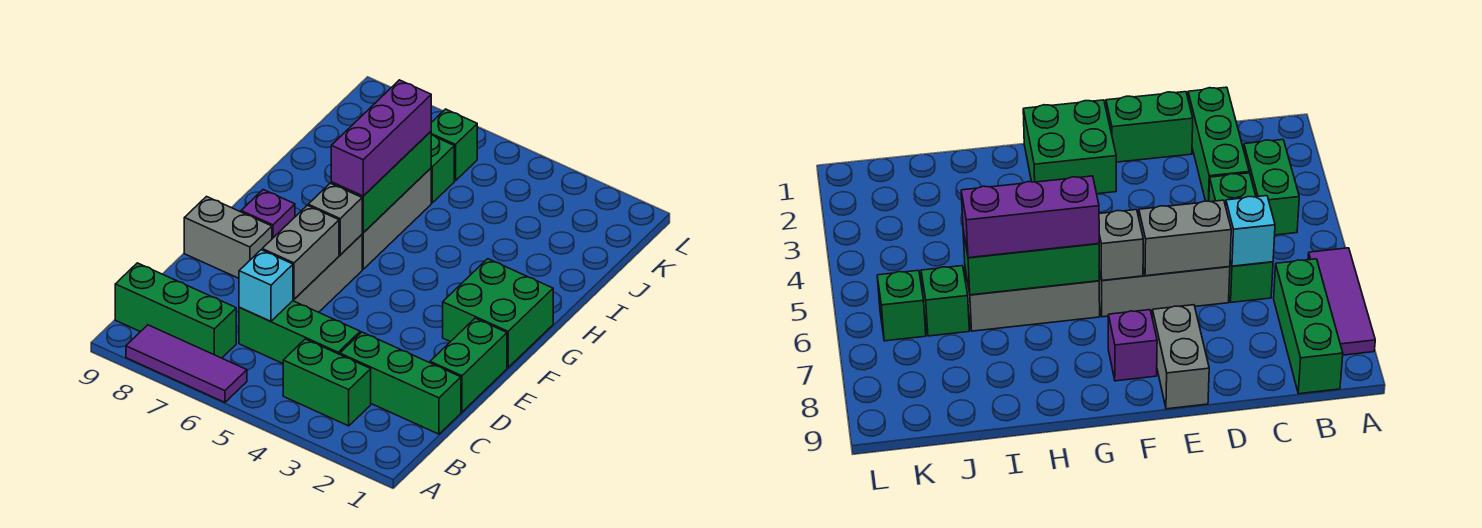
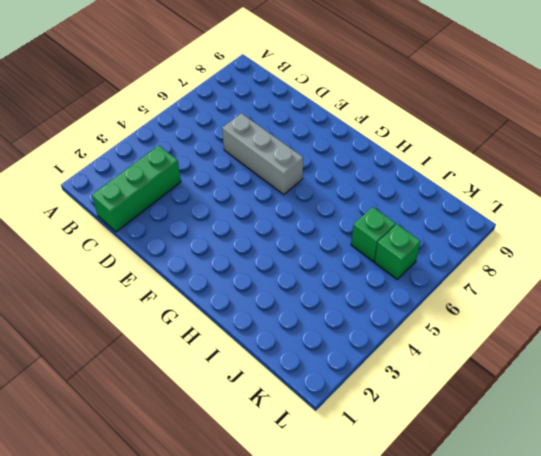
none -> purple 1x3 tile [126,325,247,402]
none -> green 1x2 brick [283,339,371,426]
none -> green 1x3 brick [115,263,236,358]

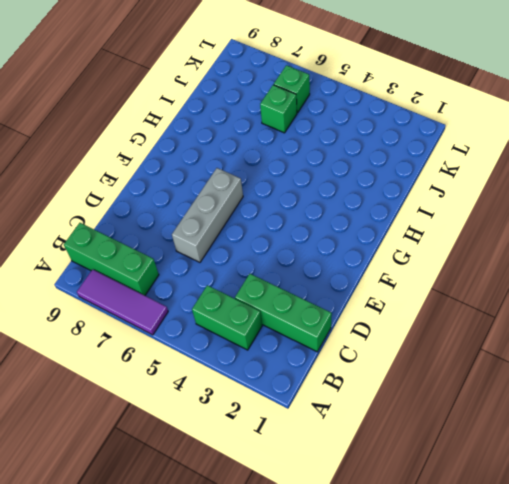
none -> green 1x3 brick [239,301,360,363]
none -> green 1x2 brick [430,318,507,412]
none -> grey 1x2 brick [184,197,272,278]

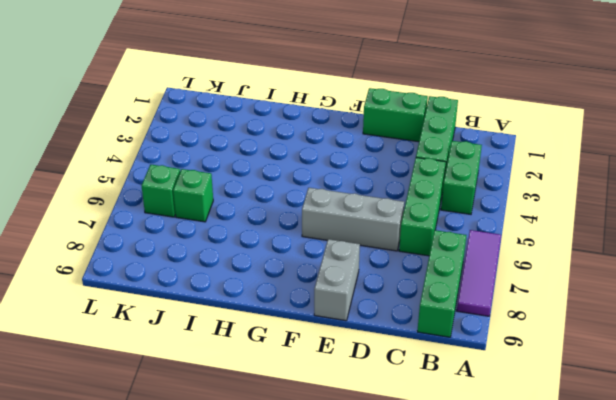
none -> green 2x2 brick [443,259,553,368]
none -> purple 1x1 brick [241,190,295,239]
none -> grey 1x3 brick [362,168,431,269]

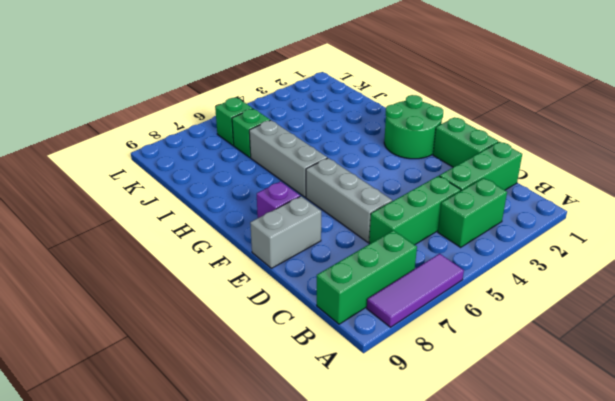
green 2x2 round brick [384,95,443,159] -> green 2x2 brick [443,259,553,368]
none -> cyan 1x1 brick [239,250,293,321]
none -> grey 1x2 brick [262,205,339,299]
none -> grey 1x1 brick [308,183,362,255]

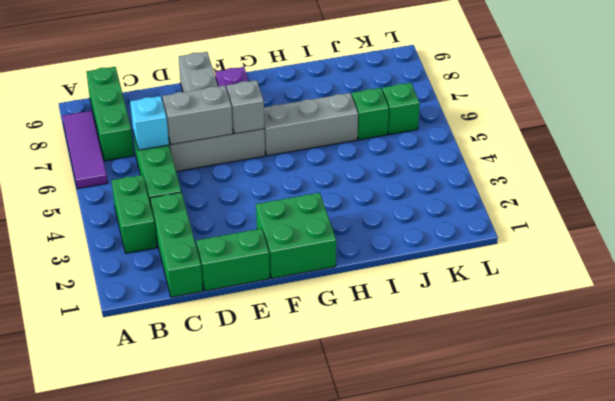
none -> green 1x3 brick [331,132,431,233]
none -> purple 1x3 brick [331,80,431,196]

